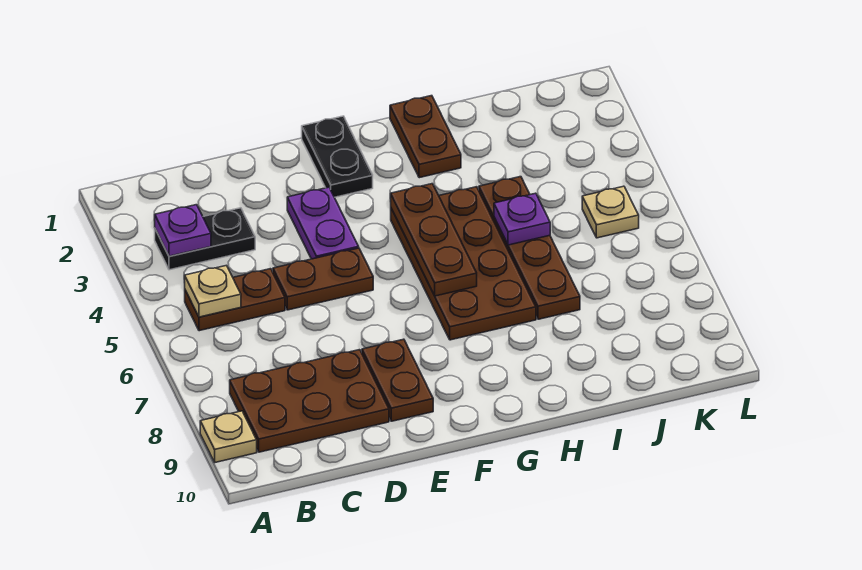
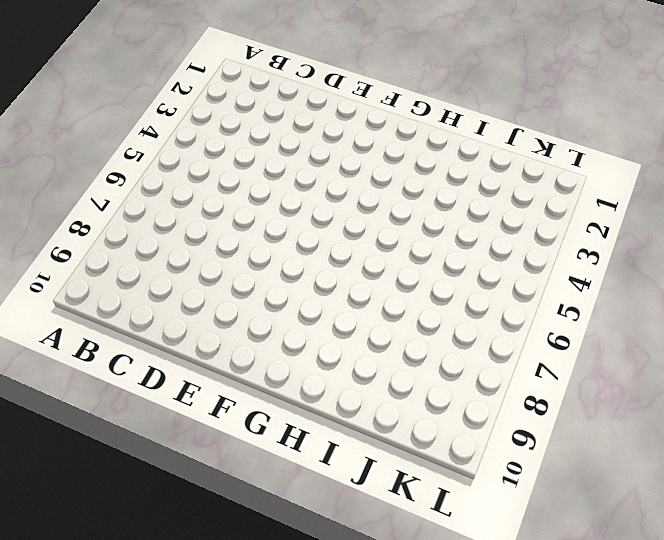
none -> tan 1x1 plate [200,411,257,462]
none -> black 1x2 plate [155,208,255,270]
none -> brown 1x2 plate [185,269,285,331]

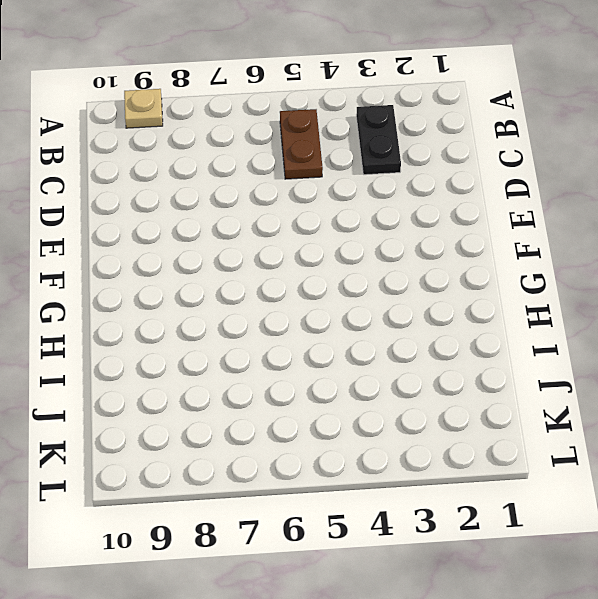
none -> brown 2x3 plate [230,350,389,452]
none -> brown 1x2 plate [273,248,373,310]
none -> purple 1x2 plate [287,187,359,259]

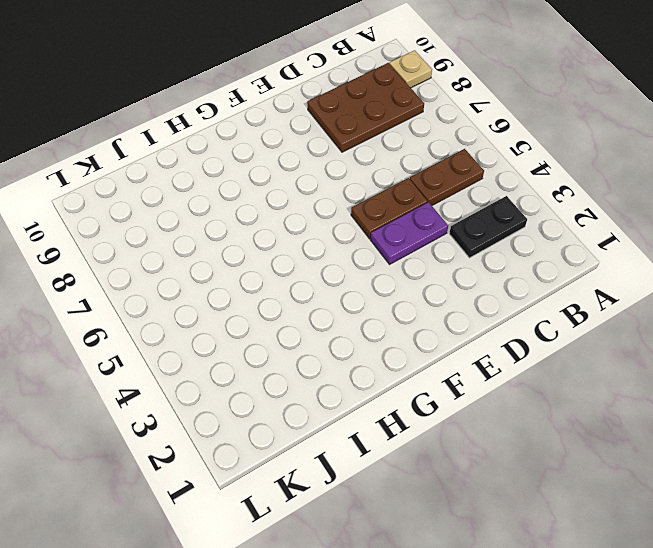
purple 1x2 plate [371,202,448,264] -> purple 1x2 plate turned to [287,187,359,259]
none -> brown 1x2 plate [362,339,433,421]
none -> black 1x2 plate [302,116,373,197]
none -> brown 2x4 plate [391,187,536,340]

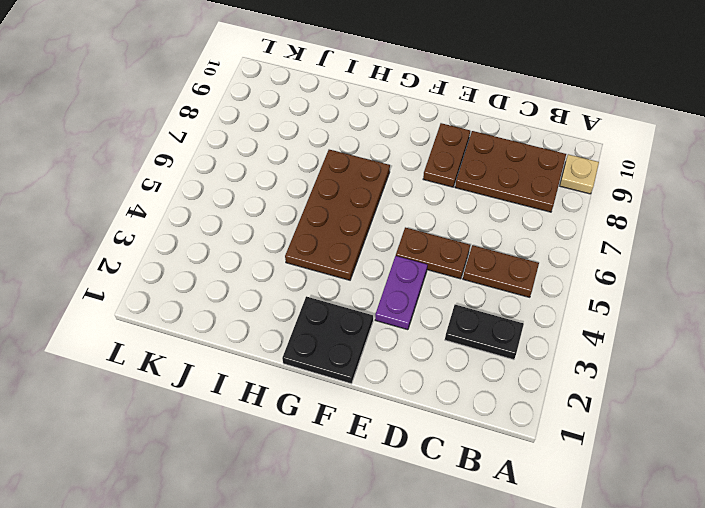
black 2x2 plate [282,296,373,384] -> black 1x2 plate [302,116,373,197]
none -> brown 1x2 plate [390,96,461,178]
none -> brown 1x4 plate [479,177,580,319]
none -> tan 1x1 plate [582,186,639,238]

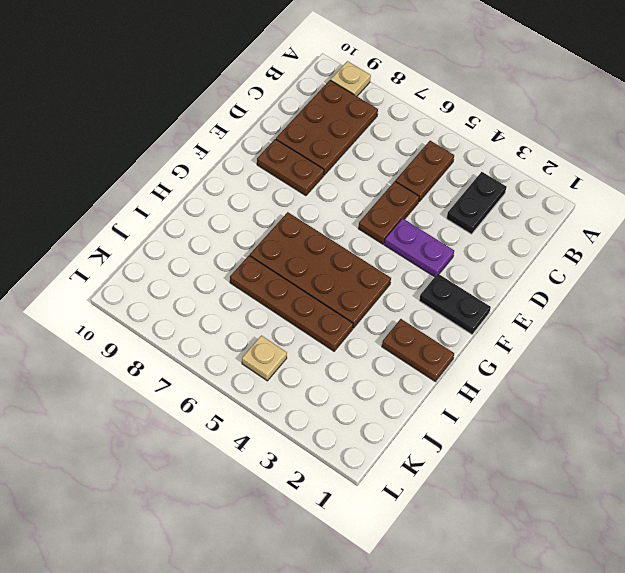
none -> purple 1x1 plate [155,205,211,256]
none -> tan 1x1 plate [185,265,241,317]
none -> brown 1x3 plate [391,184,477,296]

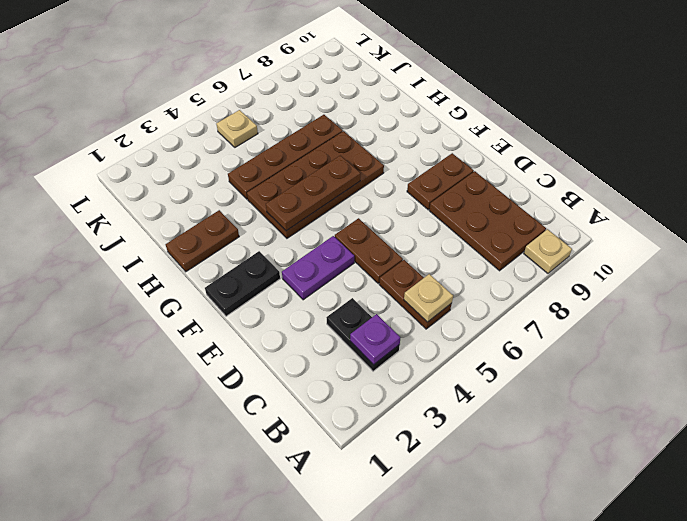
none -> purple 1x1 plate [494,193,550,245]

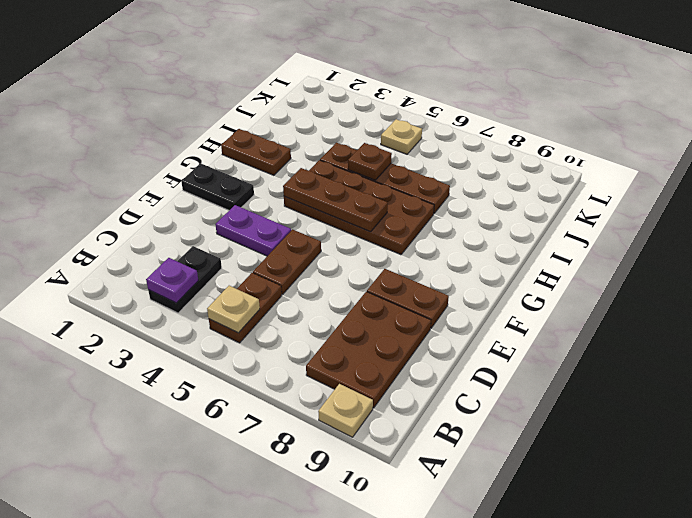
brown 1x1 plate [348,143,392,180] -> purple 1x1 plate [494,193,550,245]

